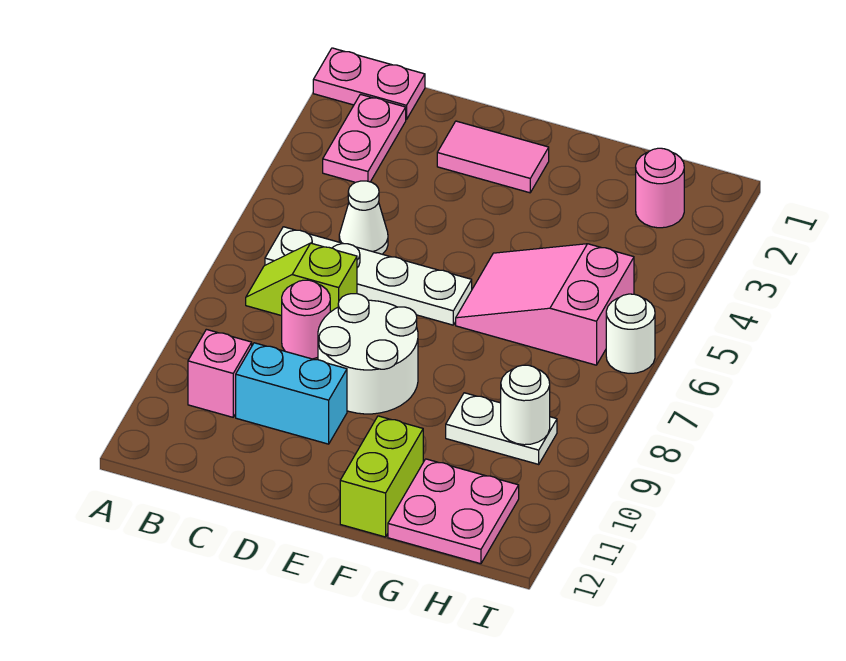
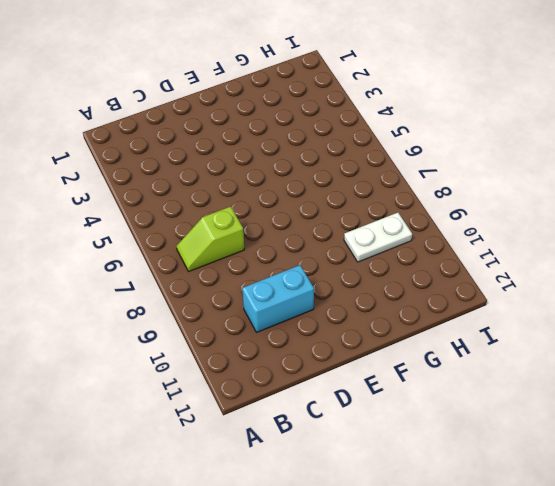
none -> pink 1x2 plate [313,48,425,120]
none -> pink 1x2 plate [323,94,406,182]
none -> white 1x4 plate [265,227,472,325]

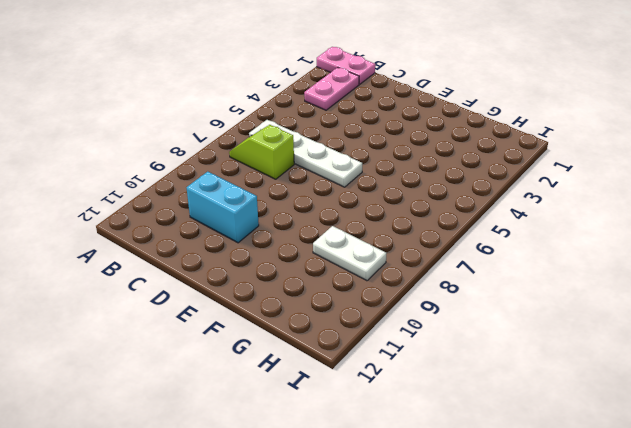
none -> pink 1x1 brick [188,329,252,417]
none -> white 1x1 cone [339,181,388,254]
none -> pink 1x1 round brick [282,280,330,359]

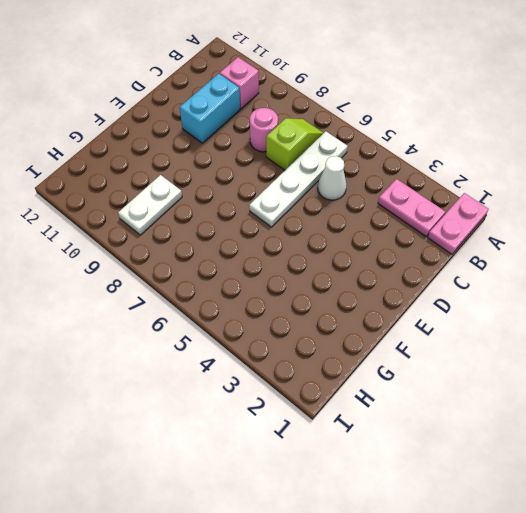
none -> pink 1x2 tile [437,121,549,193]
none -> white 2x2 round brick [318,294,418,414]
none -> pink 2x3 slope [456,244,634,365]

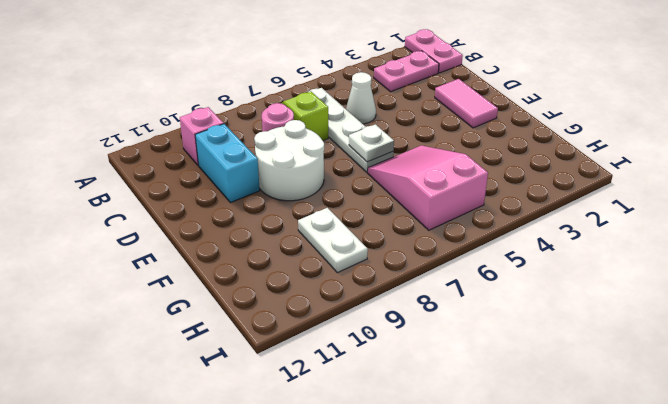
white 1x1 plate [349,124,394,162] -> none
none -> lime 1x2 brick [340,416,423,537]
none -> pink 2x2 plate [388,459,519,564]
none -> pink 1x1 round brick [636,148,684,228]

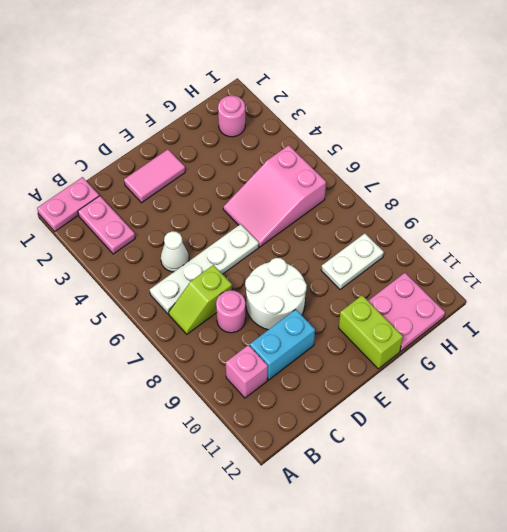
none -> white 1x1 round brick [606,294,655,373]
none -> white 1x1 round brick [501,365,550,445]

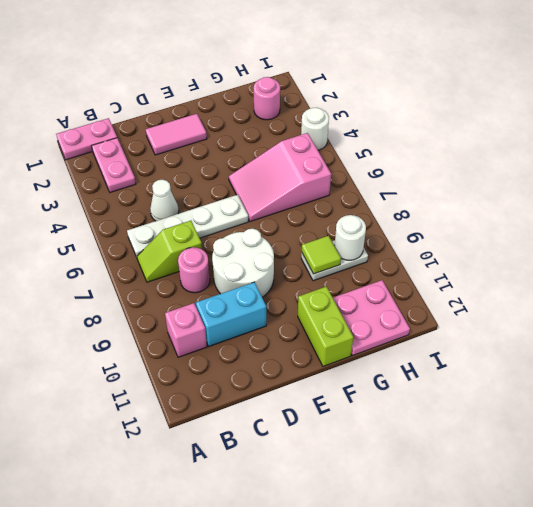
lime 1x1 tile [302,236,341,274] -> none
white 1x1 round brick [301,108,329,150] -> white 1x1 round brick moved to [606,294,655,373]

